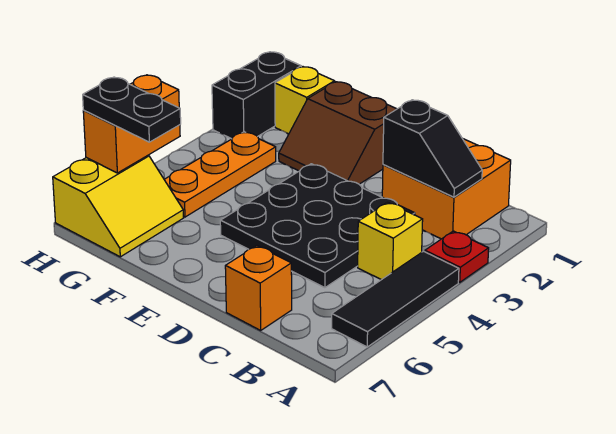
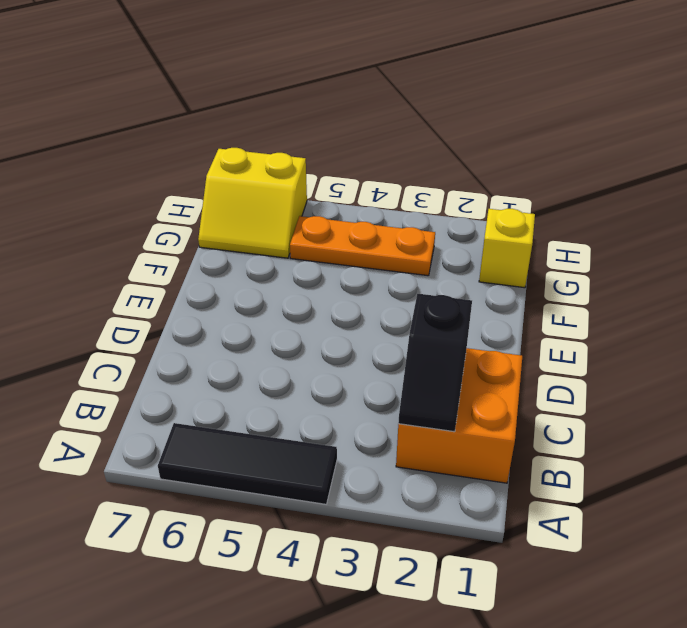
none -> red 1x1 plate [425,231,489,282]
none -> yellow 1x1 brick [358,202,423,280]
none -> black 3x3 plate [220,164,415,288]

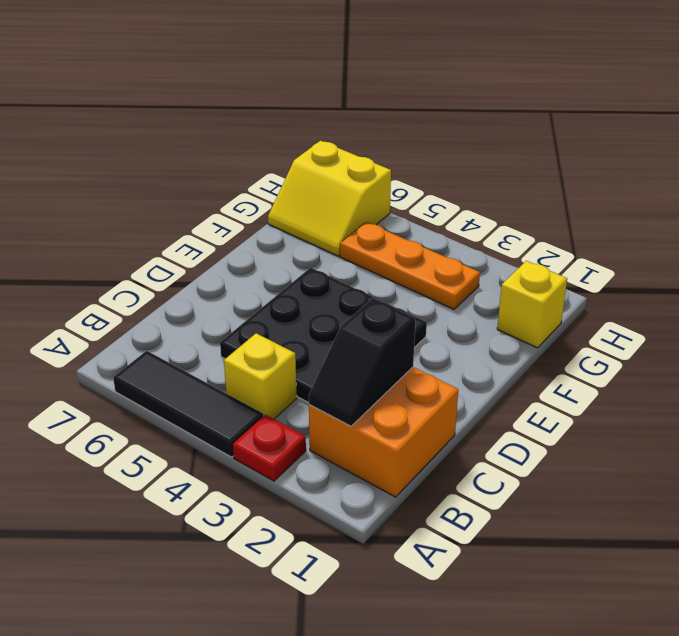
none -> orange 1x1 brick [225,246,292,330]
none -> brown 2x2 slope [279,82,396,184]
none -> black 1x2 brick [212,52,301,139]

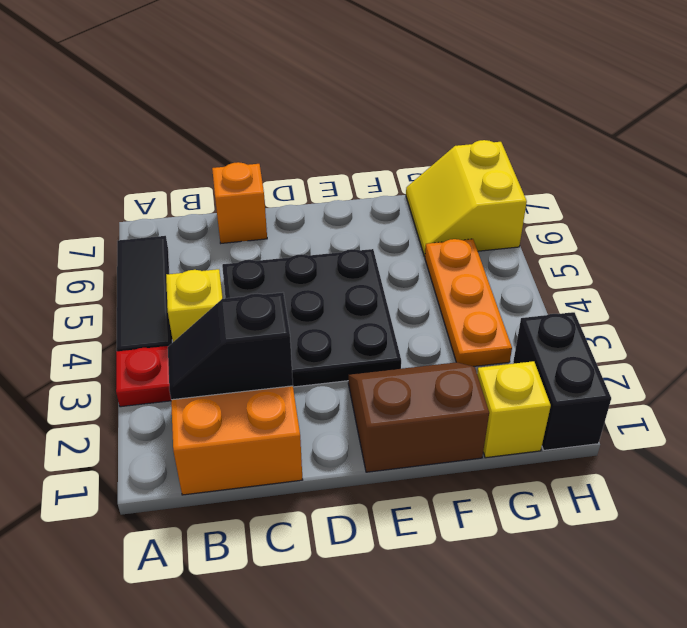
none -> orange 1x2 brick [83,75,180,173]
none -> black 1x2 plate [83,77,181,142]

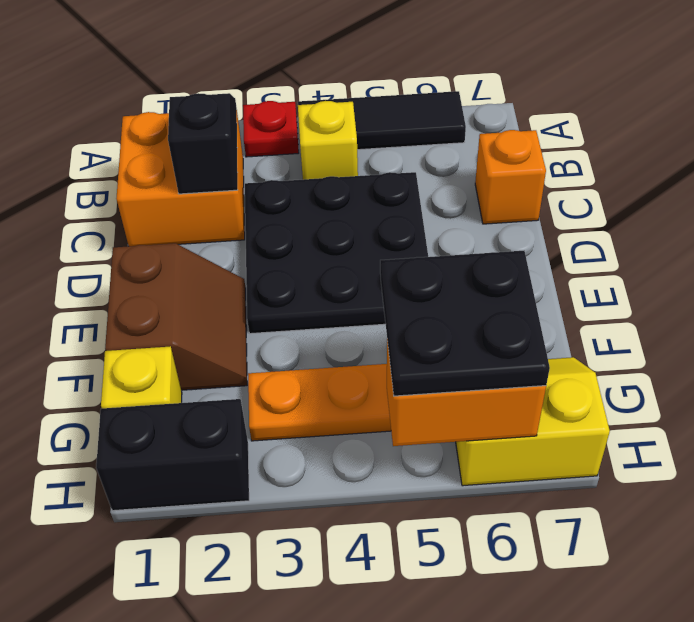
black 2x2 plate [380,251,550,396] -> black 1x2 plate [83,77,181,142]

